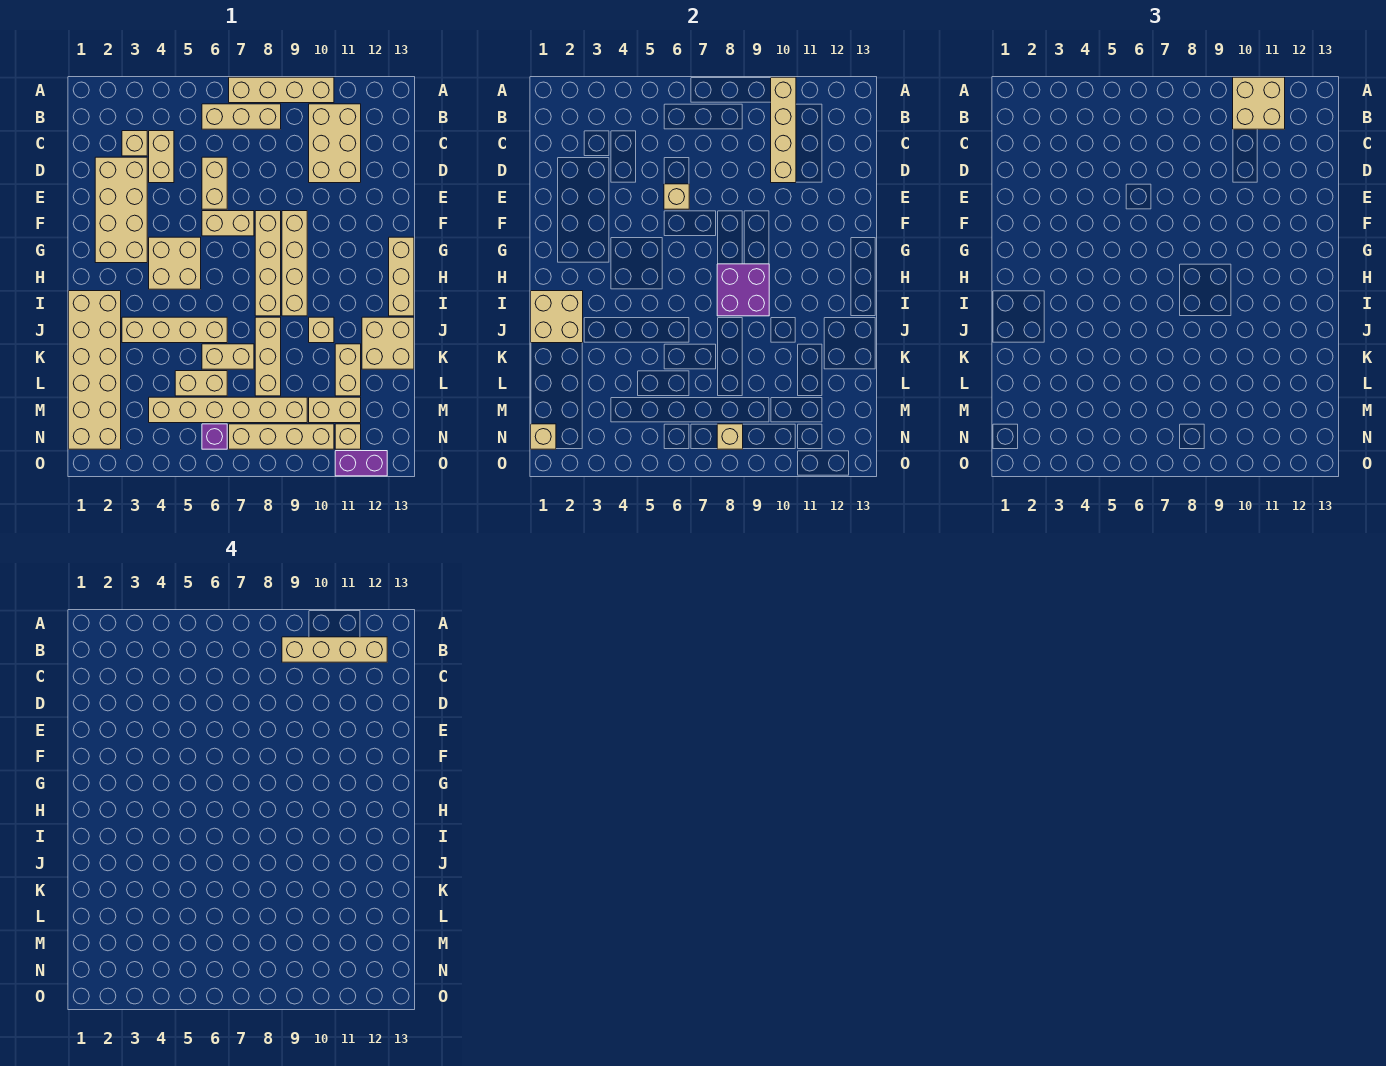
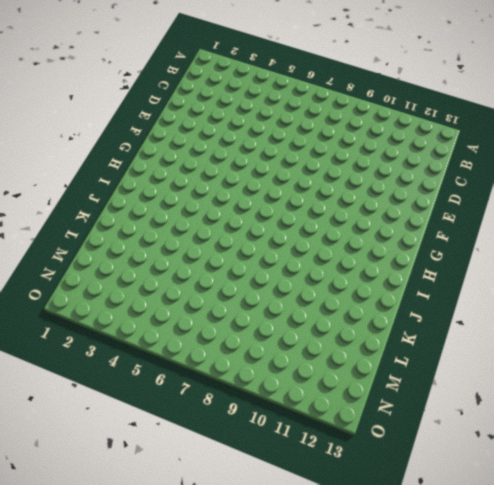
none -> tan 1x4 brick [229,77,334,103]
none -> tan 1x3 brick [202,104,281,129]
none -> tan 2x3 brick [309,104,361,183]
none -> tan 1x1 brick [122,131,147,156]

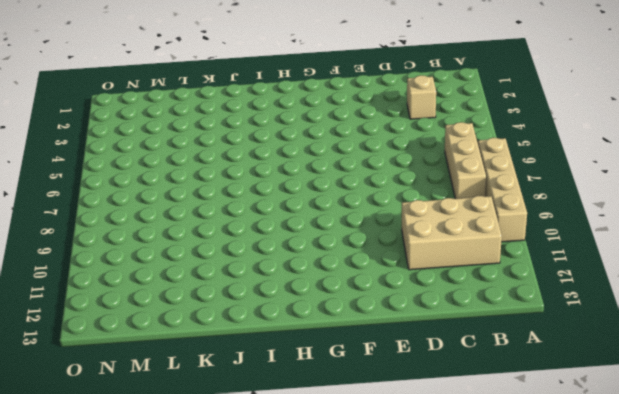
none -> tan 1x2 brick [149,131,174,183]
none -> tan 2x4 brick [95,157,147,263]
none -> tan 1x2 brick [202,157,227,209]
none -> tan 1x2 brick [202,211,254,236]

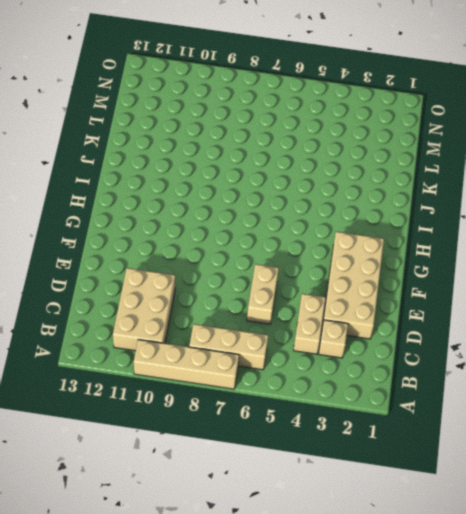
none -> tan 1x2 brick [202,211,254,236]
none -> tan 1x4 brick [255,211,281,316]
none -> tan 1x4 brick [282,211,307,316]
none -> tan 2x2 brick [149,237,201,289]

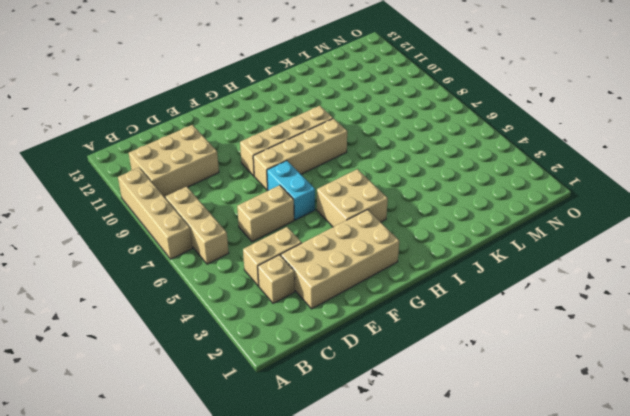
cyan 1x2 brick [267,161,315,220] -> tan 1x2 brick [202,211,254,236]
none -> tan 1x3 brick [389,237,414,316]
none -> tan 2x6 brick [69,291,121,449]
none -> tan 1x4 brick [122,317,227,343]
none -> tan 1x3 brick [255,317,281,396]

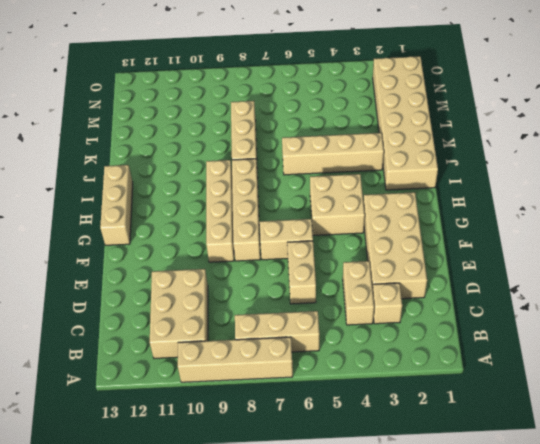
none -> tan 1x1 brick [309,317,334,343]
none -> tan 2x2 brick [362,317,414,369]
none -> tan 1x2 brick [202,344,254,369]
none -> tan 1x2 brick [335,344,361,396]

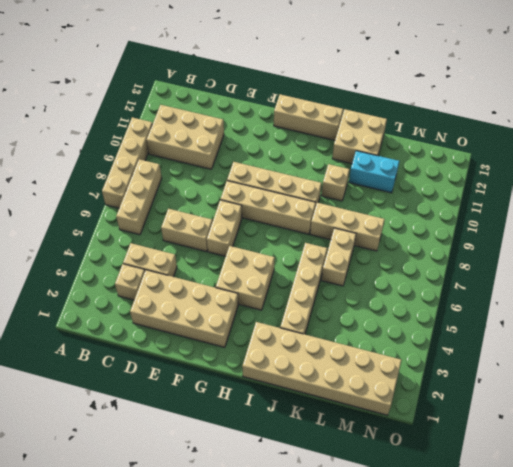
cyan 1x2 brick [349,151,399,193] -> tan 1x2 brick [335,344,361,396]
none -> tan 1x2 brick [175,371,227,396]
none -> tan 1x6 brick [149,397,307,423]
none -> tan 1x2 brick [309,397,361,423]
none -> purple 1x1 brick [202,424,227,449]

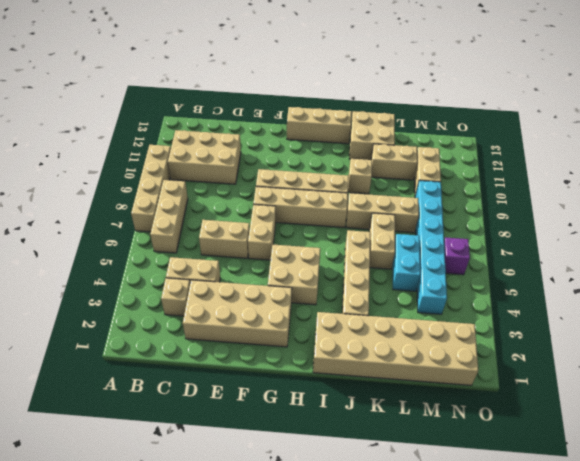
cyan 1x2 brick [393,234,420,291] -> tan 1x2 brick [175,371,227,396]
cyan 1x6 brick [415,180,447,314] -> tan 1x6 brick [149,397,307,423]
none -> tan 1x4 brick [229,424,334,449]
none -> tan 1x1 brick [335,424,361,449]
none -> purple 1x2 brick [335,451,387,476]
none -> tan 1x4 brick [771,77,796,183]

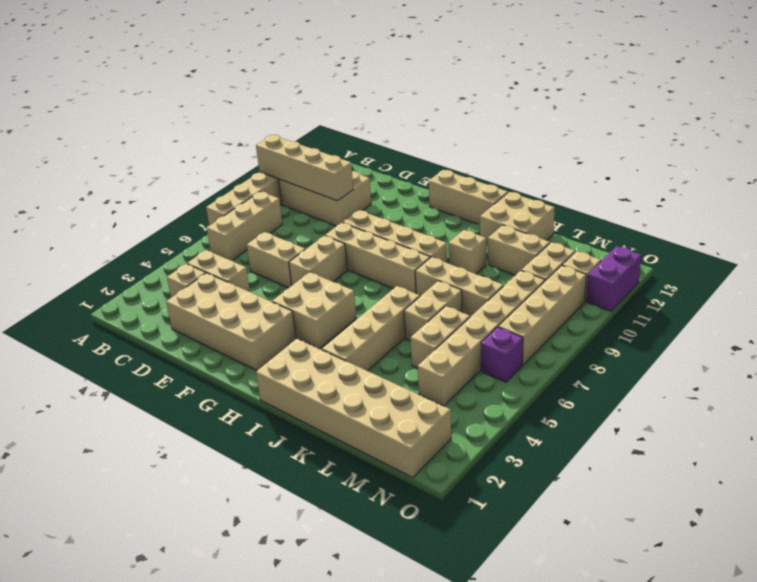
none -> tan 1x1 brick [664,184,689,209]
none -> purple 2x2 brick [717,264,769,316]
none -> tan 2x2 brick [531,291,583,343]
none -> tan 1x1 brick [531,424,556,449]

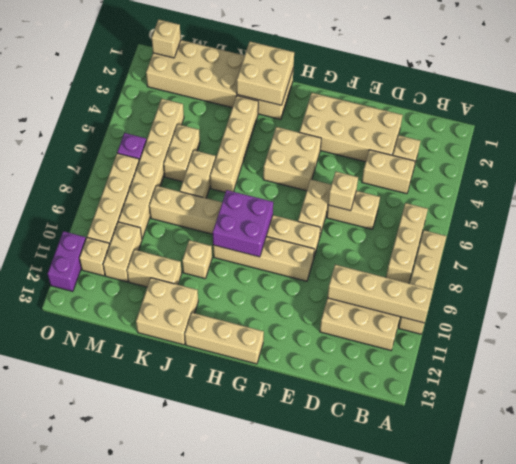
none -> tan 1x1 brick [717,424,743,449]
none -> tan 2x2 brick [1233,77,1285,129]
none -> tan 1x4 brick [282,637,387,662]

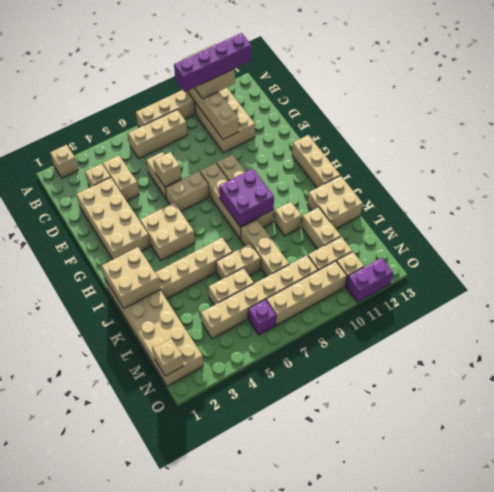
tan 1x1 brick [50,145,78,178] -> tan 1x1 brick moved to [717,424,743,449]
purple 1x4 brick [174,33,252,92] -> tan 1x4 brick [282,637,387,662]

